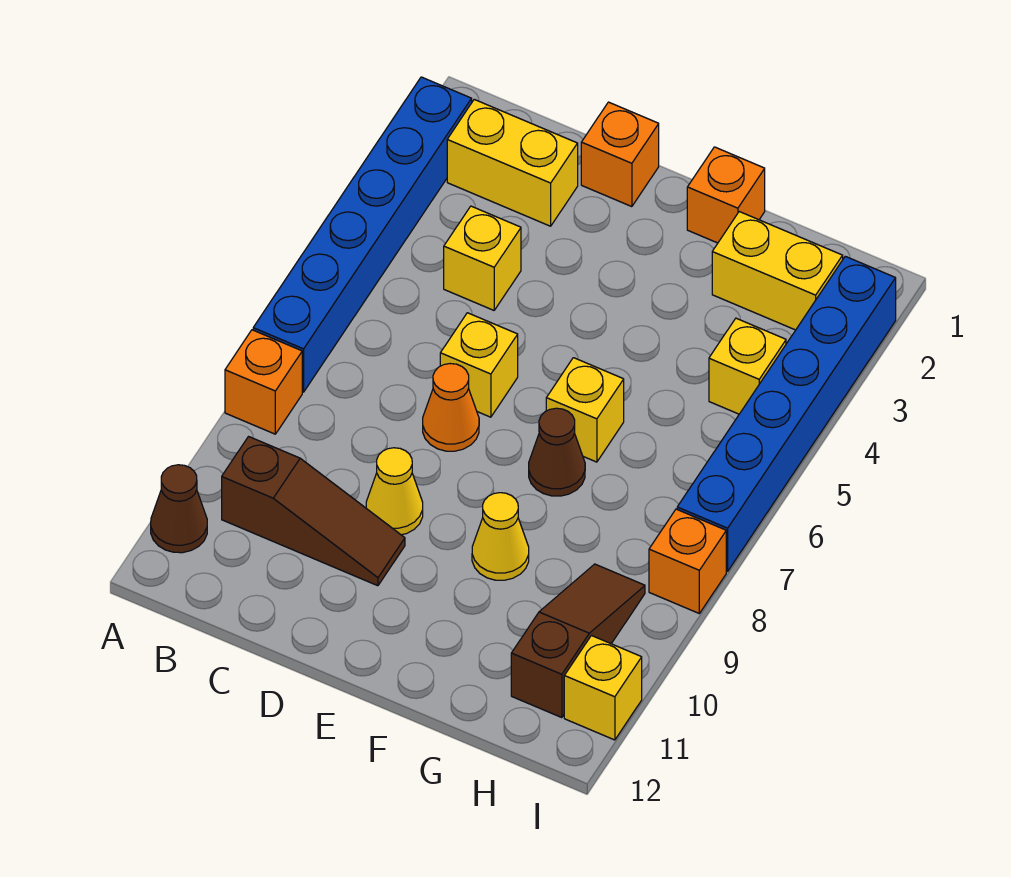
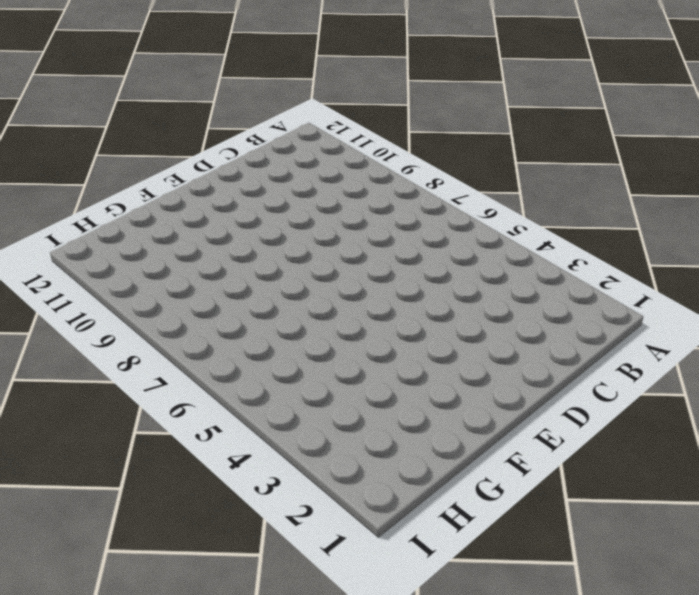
none -> blue 1x6 brick [253,77,472,392]
none -> orange 1x1 brick [225,330,302,434]
none -> brown 1x1 cone [151,465,207,553]

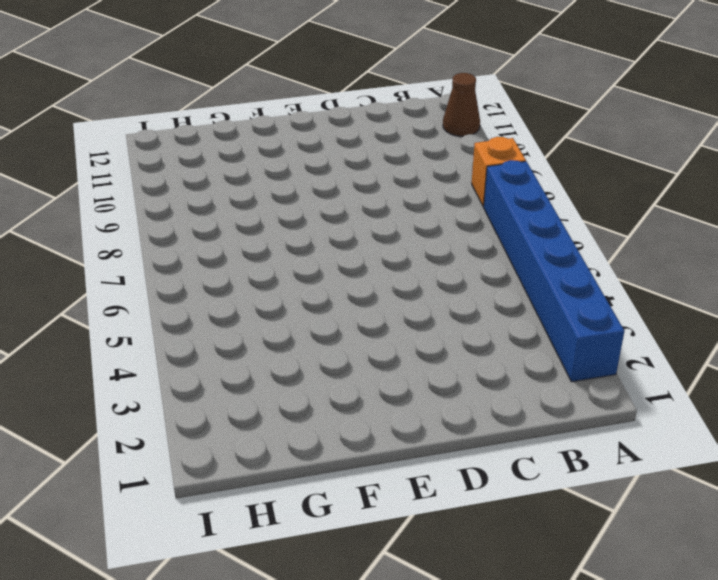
none -> yellow 1x2 brick [447,99,578,226]
none -> brown 1x3 slope [222,437,405,586]
none -> yellow 1x1 brick [444,206,521,310]

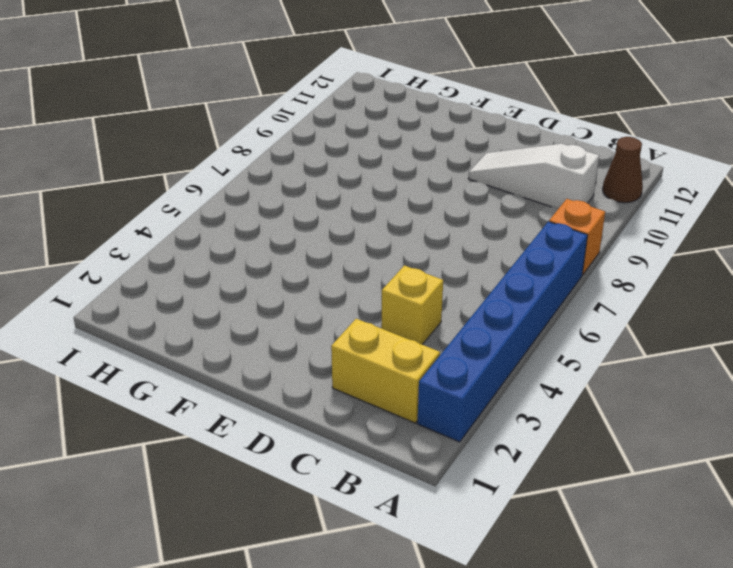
white 1x3 slope [468,144,599,209] -> brown 1x3 slope [222,437,405,586]
none -> orange 1x1 brick [581,102,659,207]
none -> yellow 1x1 brick [440,313,518,417]
none -> orange 1x1 cone [423,364,479,451]

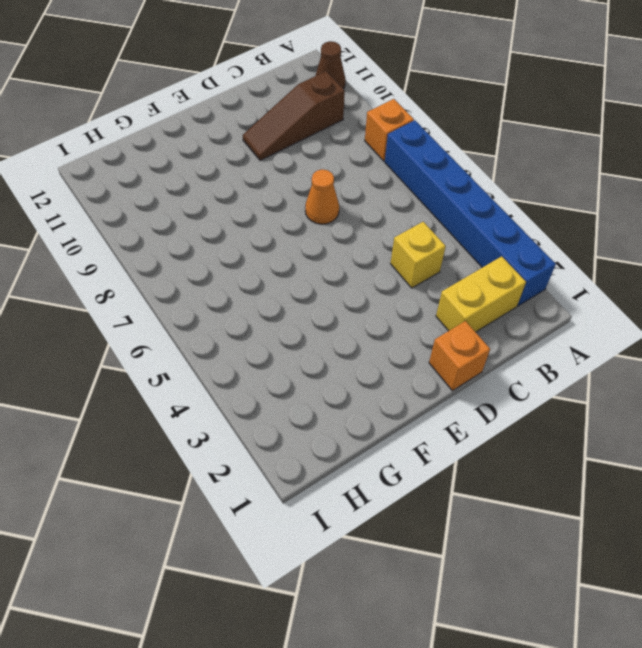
none -> yellow 1x1 brick [440,313,518,417]
none -> yellow 1x1 cone [366,448,423,535]
none -> orange 1x1 brick [687,147,765,243]

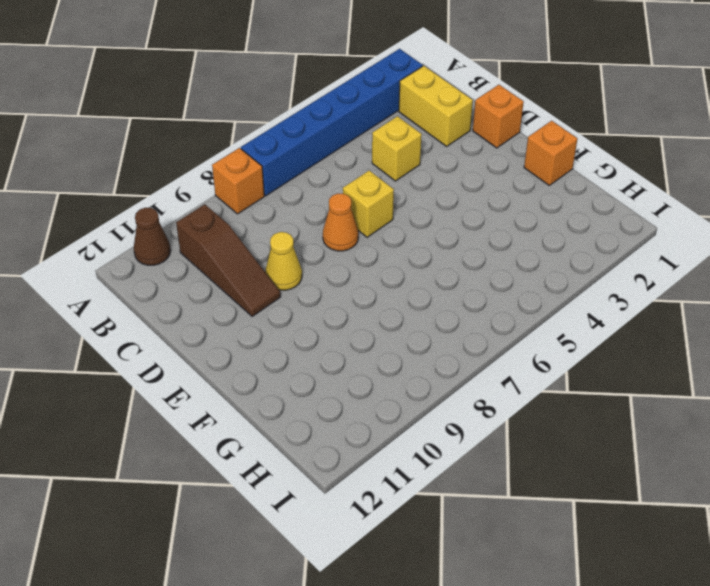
none -> yellow 1x1 brick [546,358,624,462]
none -> brown 1x1 cone [529,408,585,496]
none -> yellow 1x1 cone [472,493,529,580]

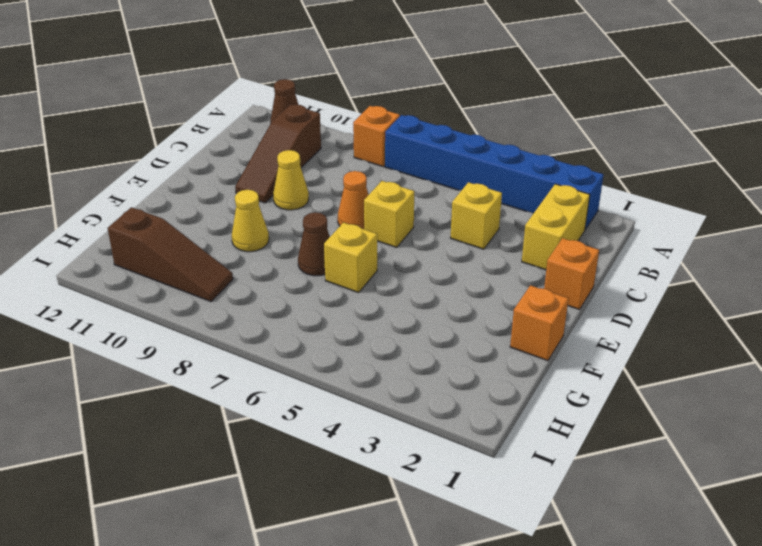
none -> yellow 1x2 brick [712,212,843,330]
none -> yellow 1x1 brick [709,318,786,414]
none -> blue 1x6 brick [677,256,896,571]

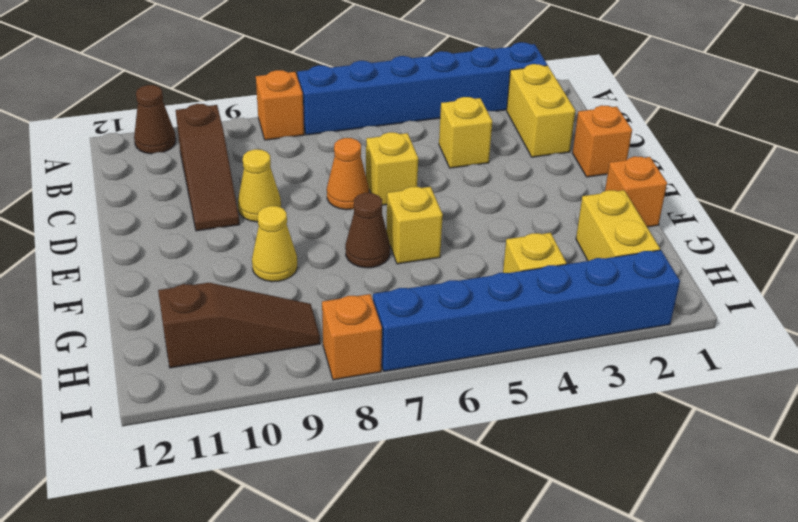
none -> yellow 1x1 brick [564,636,642,740]

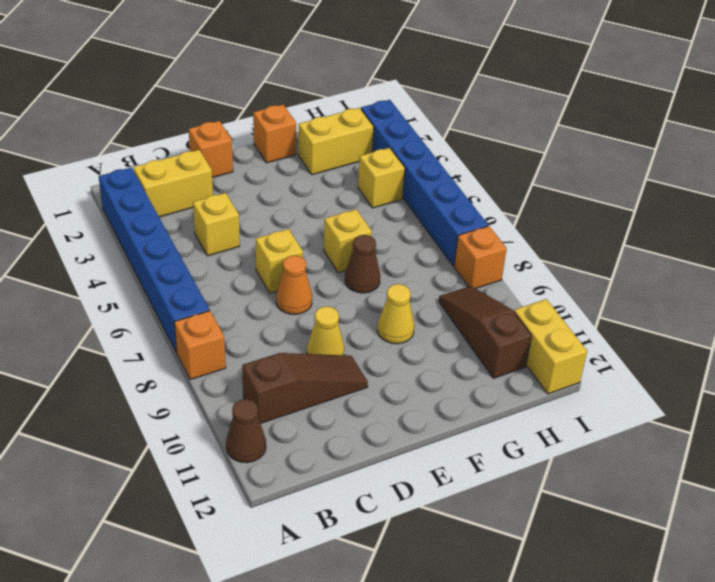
yellow 1x2 brick [514,299,587,394] -> yellow 1x1 brick [564,636,642,740]

